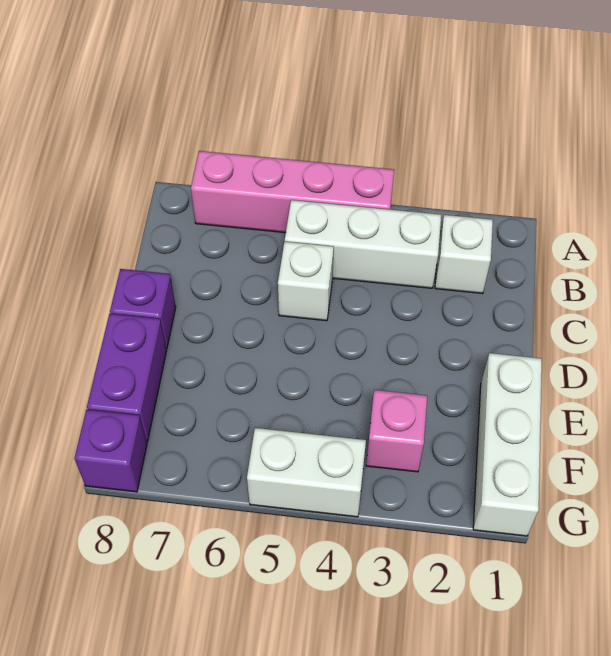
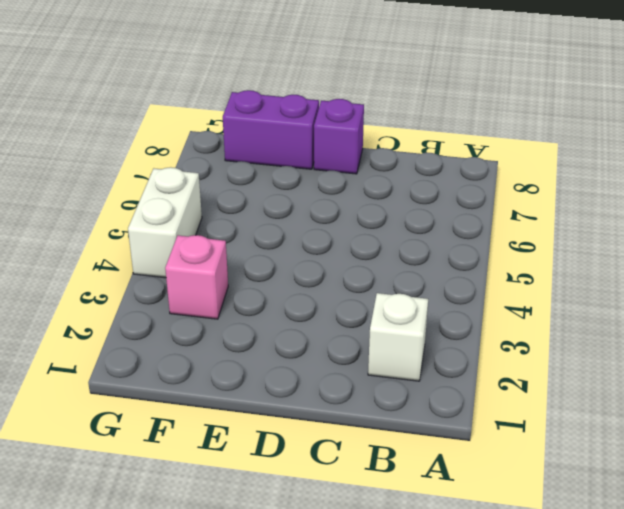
none -> pink 1x4 brick [191,151,394,233]
none -> white 1x3 brick [285,200,441,288]

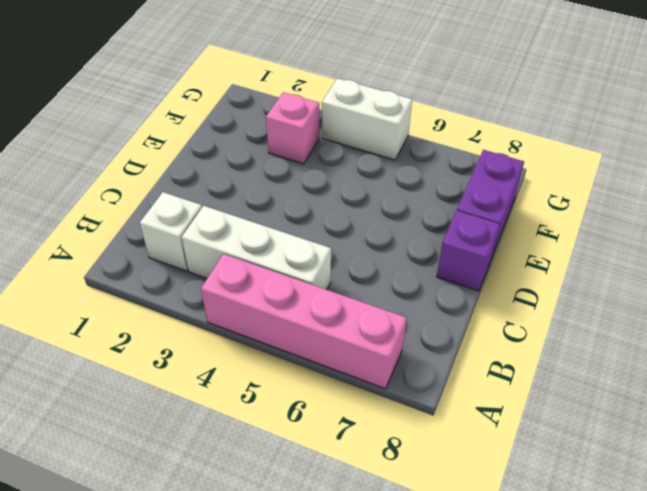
none -> white 1x1 brick [278,241,334,321]
none -> white 1x3 brick [473,353,542,536]

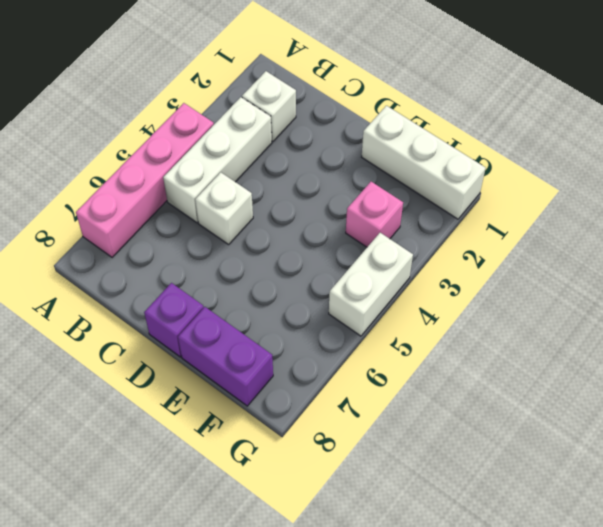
none -> purple 1x1 brick [74,409,147,492]

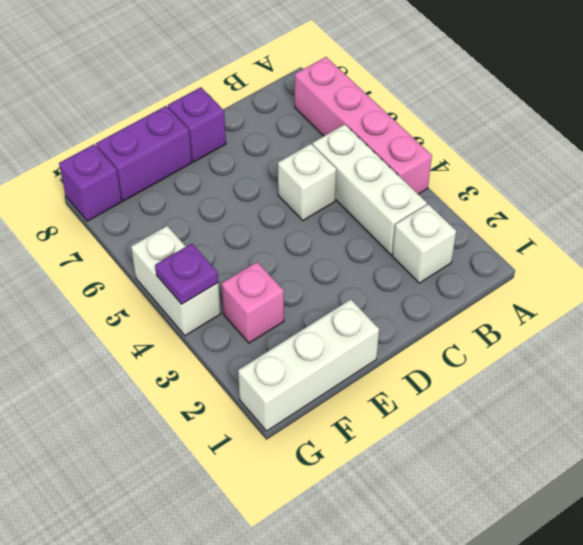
purple 1x1 plate [155,244,218,304] -> none

